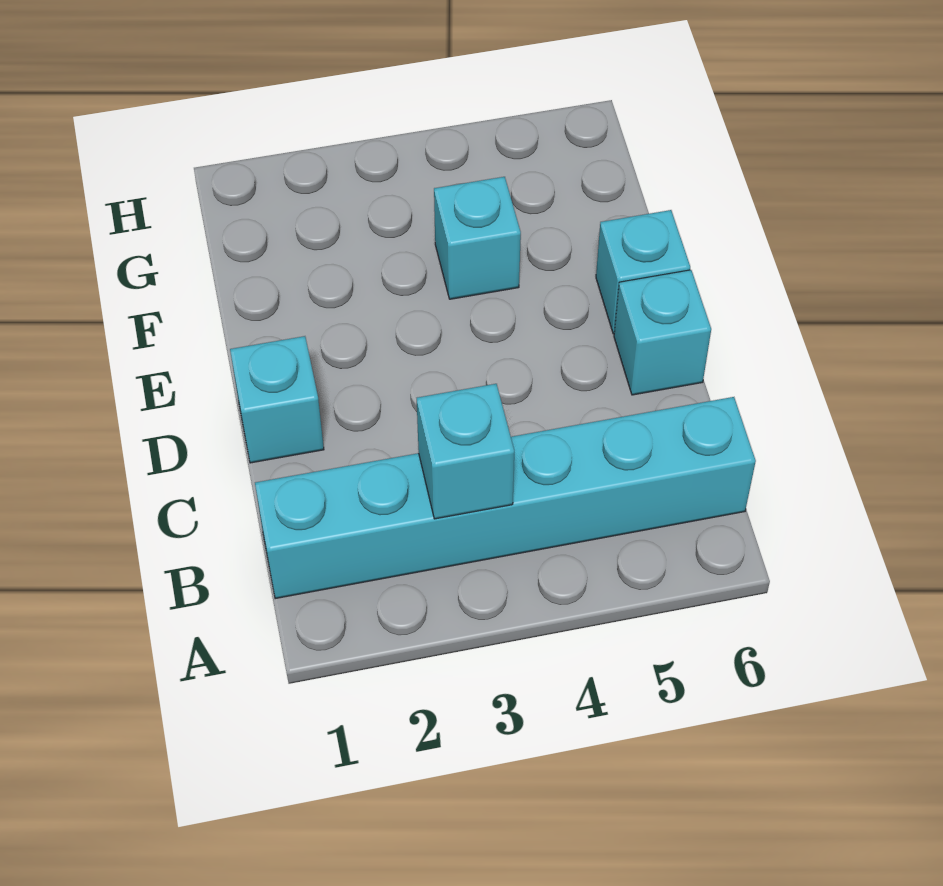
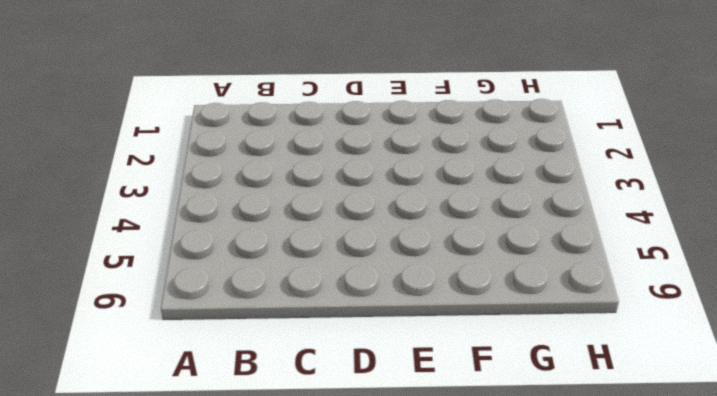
none -> cyan 1x6 brick [255,397,756,599]
none -> cyan 1x1 brick [230,336,324,463]

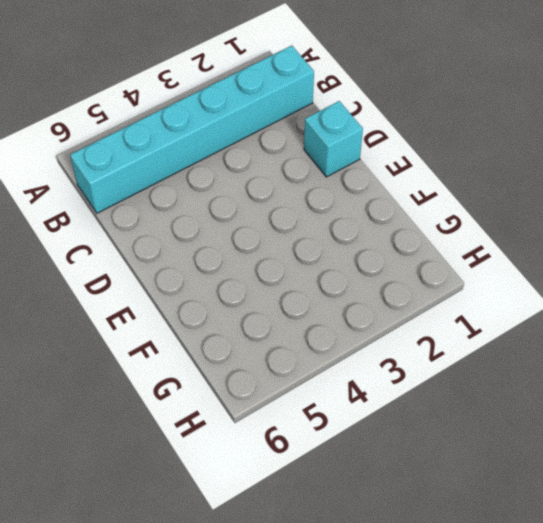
none -> cyan 1x1 brick [614,270,711,395]
none -> cyan 1x1 brick [596,210,690,334]

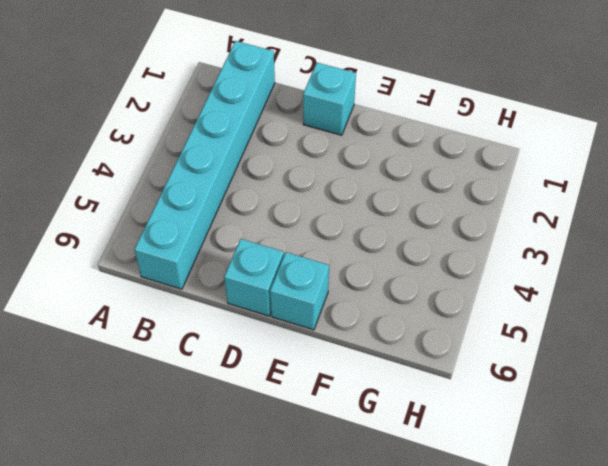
none -> cyan 1x1 brick [434,177,521,299]
none -> cyan 1x1 brick [417,384,514,519]

